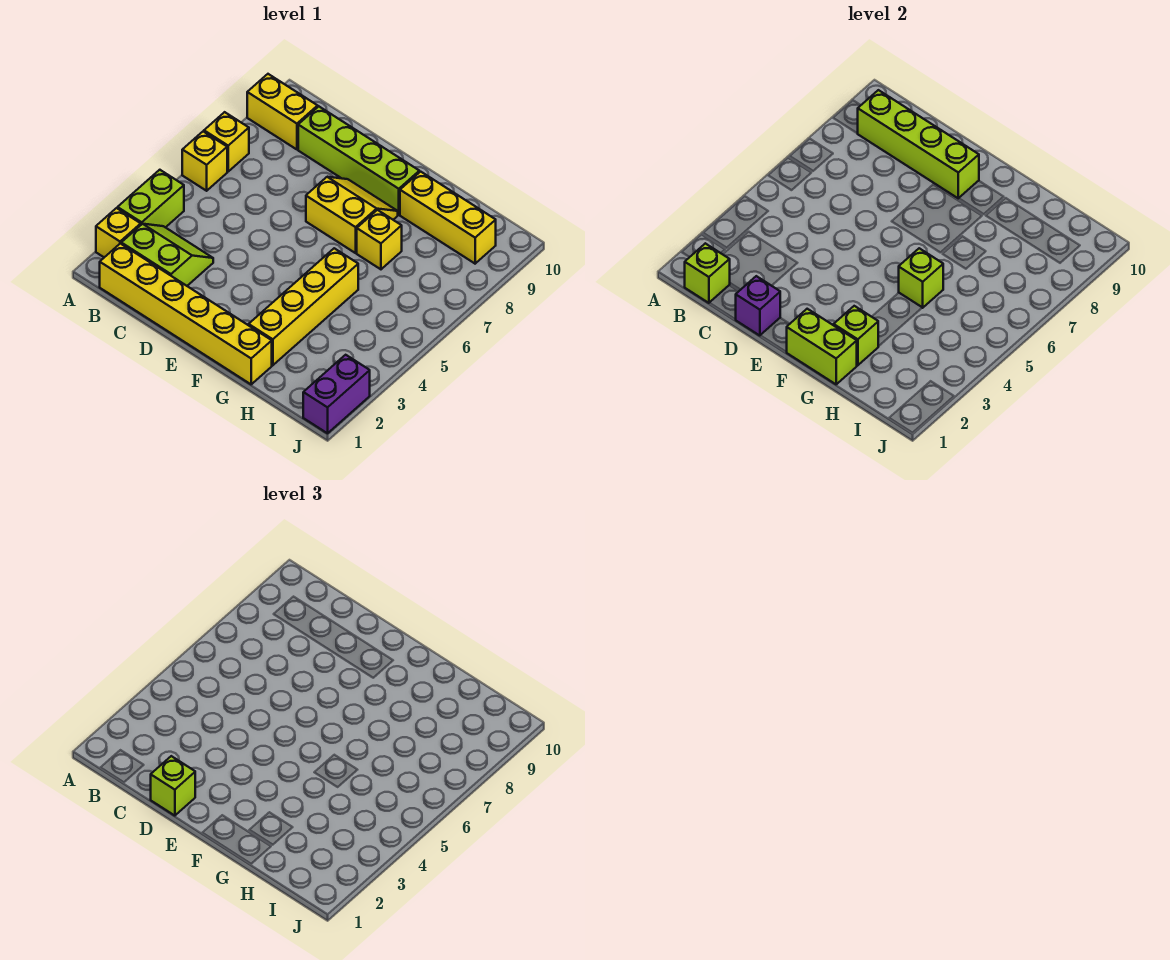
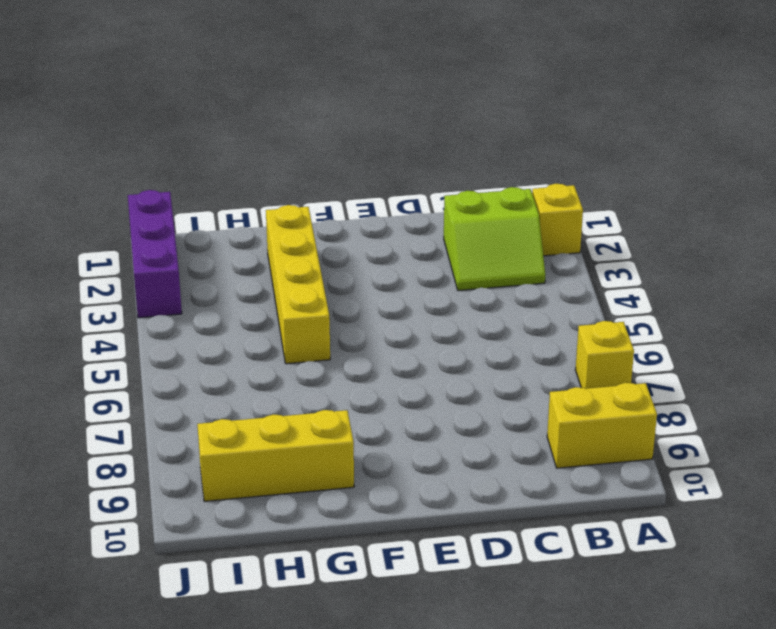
purple 1x3 brick [128,190,182,318] -> purple 1x2 brick [303,355,370,433]
none -> lime 1x2 brick [118,170,184,228]
none -> yellow 1x1 brick [182,131,227,191]
none -> yellow 1x6 brick [100,243,272,384]

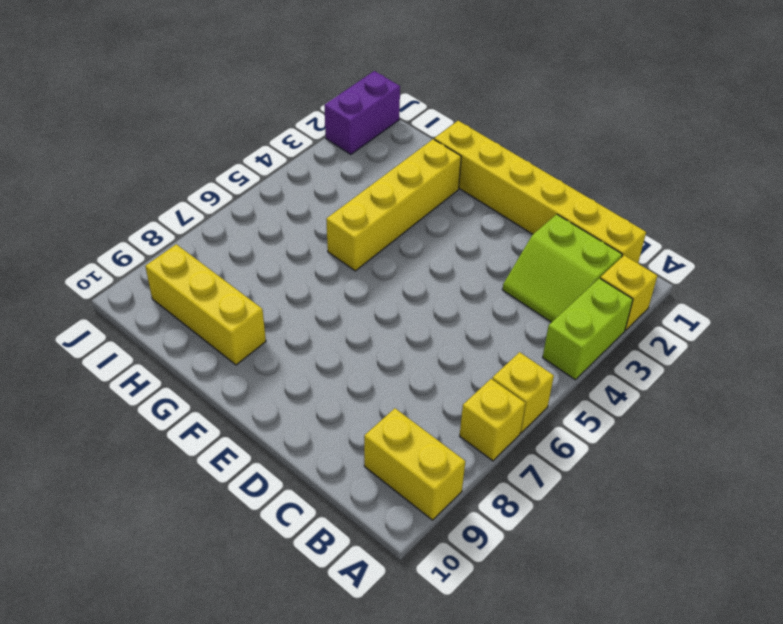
none -> lime 1x4 brick [298,106,419,215]
none -> yellow 2x2 slope [306,177,398,253]
none -> yellow 1x1 brick [357,210,402,269]

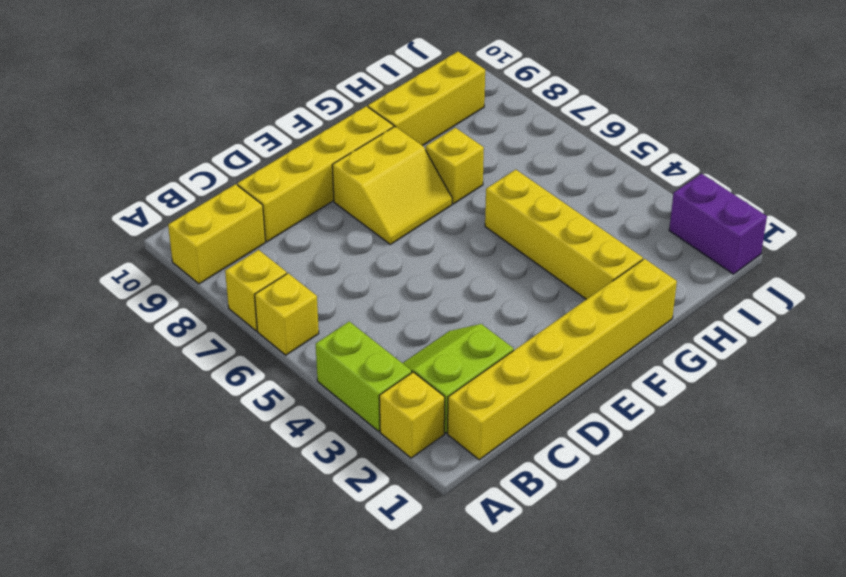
yellow 1x4 brick [237,106,394,242] -> lime 1x4 brick [298,106,419,215]
yellow 2x2 slope [332,127,452,244] -> yellow 2x2 slope turned to [306,177,398,253]
none -> lime 1x1 brick [685,243,730,303]
none -> lime 1x4 brick [857,90,979,198]
none -> purple 1x1 brick [735,276,780,336]

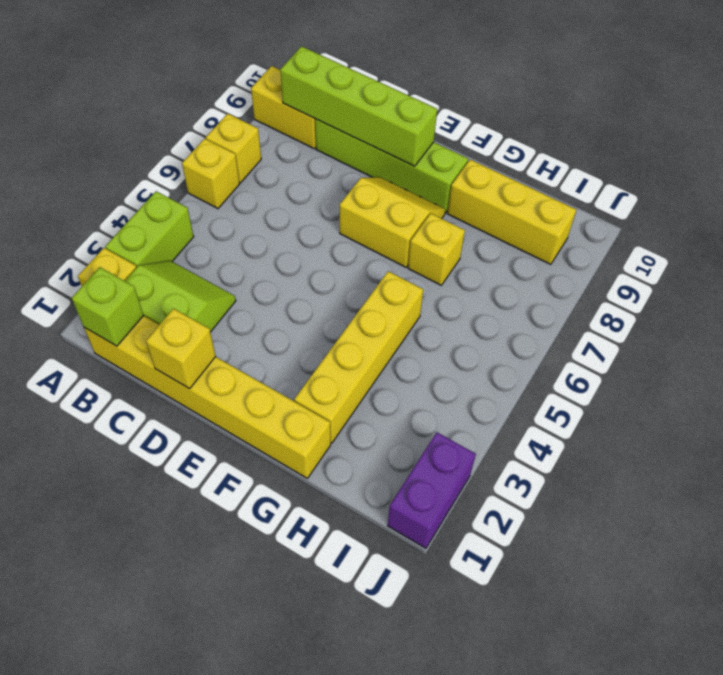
yellow 1x1 brick [146,309,216,389] -> purple 1x1 brick [735,276,780,336]
none -> lime 1x2 brick [787,309,857,384]
none -> lime 1x1 brick [834,306,878,365]
none -> lime 1x1 brick [899,248,943,308]

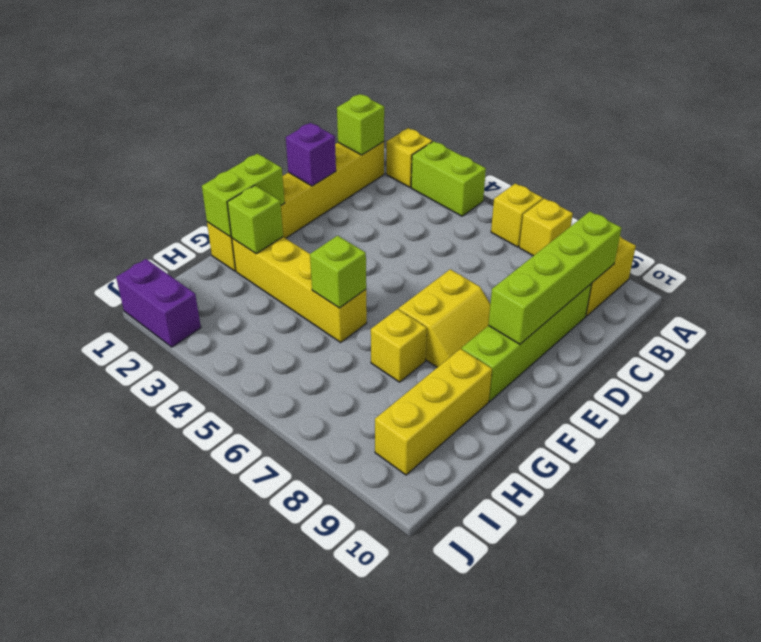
none -> lime 2x2 slope [121,224,213,286]
none -> lime 1x1 brick [151,756,195,816]

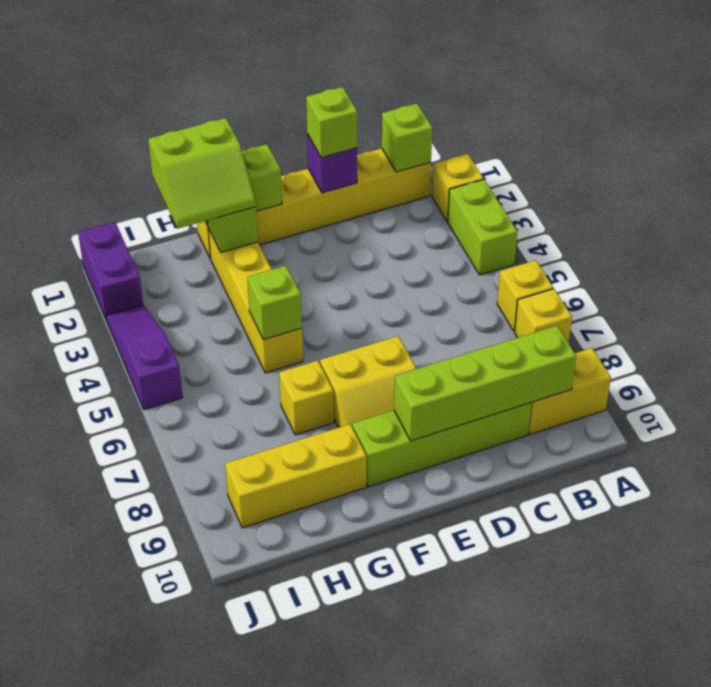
lime 2x2 slope [148,118,256,228] -> lime 2x2 slope moved to [121,224,213,286]
purple 1x3 slope [106,305,183,410] -> none

